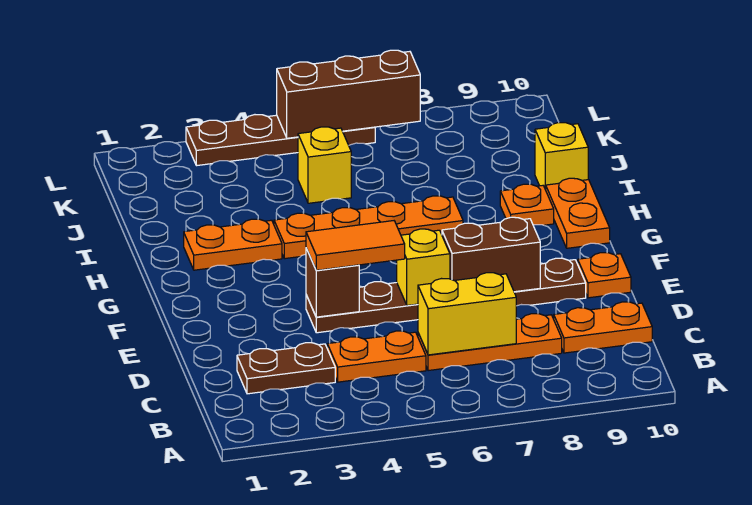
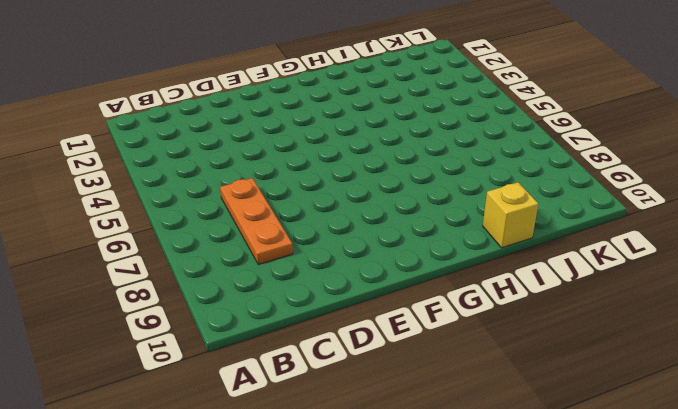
none -> brown 1x2 plate [237,342,335,394]
none -> orange 1x2 plate [327,331,426,382]
none -> orange 1x2 plate [554,302,652,353]

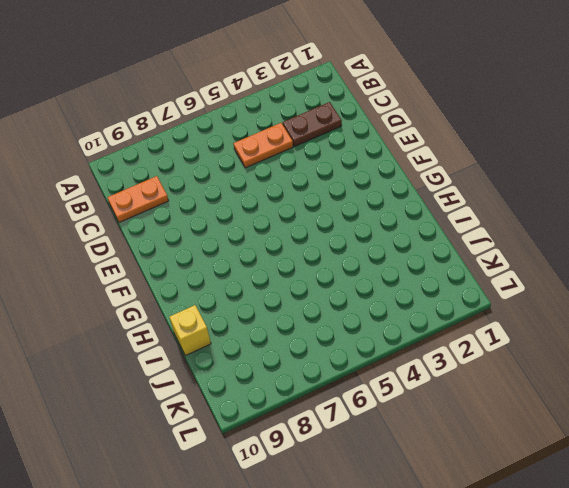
none -> orange 1x3 plate [418,314,562,371]
none -> brown 1x6 plate [306,258,586,333]
none -> orange 1x1 plate [578,253,631,298]

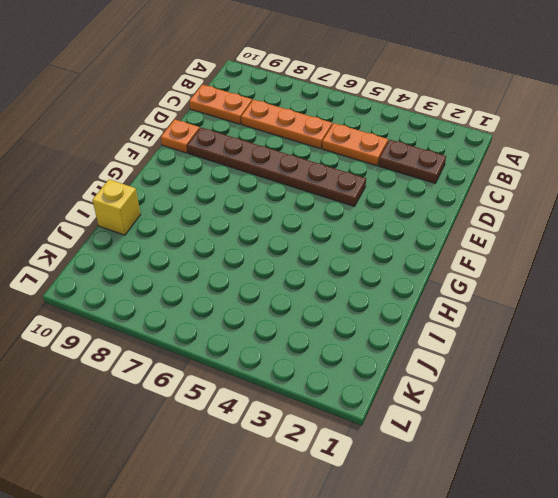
none -> orange 1x2 plate [546,178,610,248]
none -> orange 1x2 plate [184,219,282,270]
none -> orange 1x4 plate [274,196,463,259]

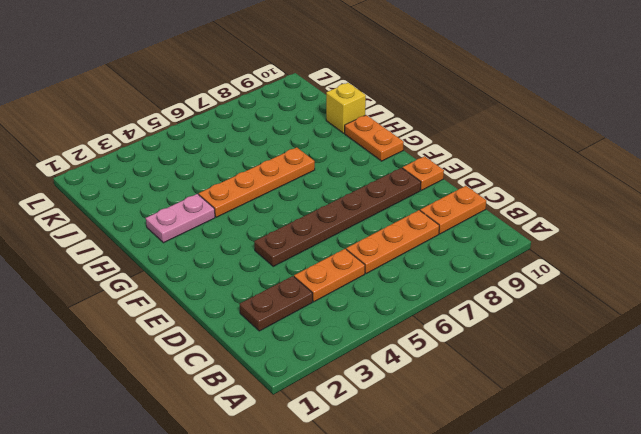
pink 1x2 plate [146,194,215,243] -> orange 1x2 plate [184,219,282,270]
none -> orange 1x1 plate [500,184,554,225]
none -> yellow 1x1 brick [298,127,351,203]
none -> brown 1x4 plate [186,115,375,166]

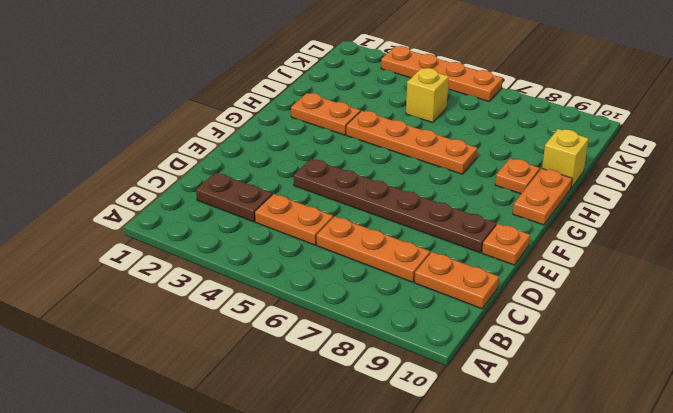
orange 1x4 plate [381,46,503,101] -> brown 1x4 plate [186,115,375,166]
none -> yellow 1x2 brick [418,273,516,355]
none -> brown 1x1 brick [306,248,359,317]
none -> yellow 1x1 brick [397,229,450,305]

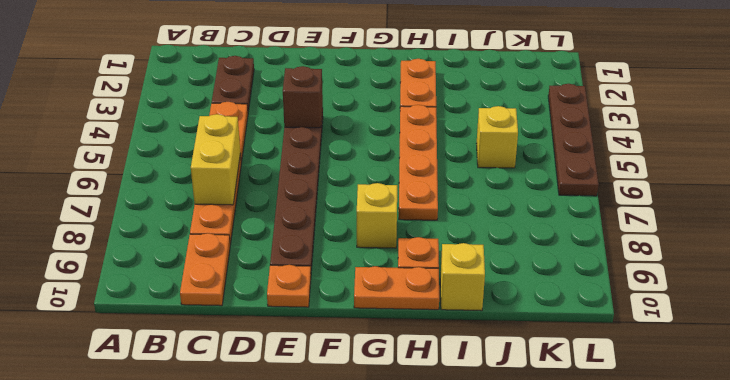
yellow 1x1 brick [357,183,397,248] -> yellow 1x1 brick moved to [397,229,450,305]
none -> brown 1x2 brick [442,217,540,292]
none -> brown 1x3 brick [277,50,420,138]
none -> orange 1x2 tile [306,221,405,270]

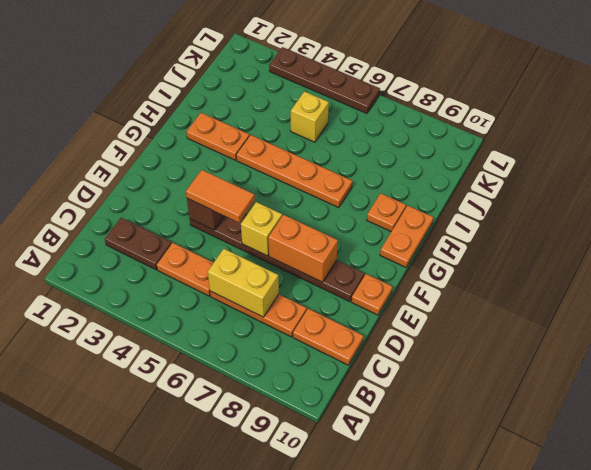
orange 1x2 brick [268,215,338,282] -> brown 1x2 brick [442,217,540,292]
none -> yellow 1x1 brick [535,123,588,190]
none -> brown 1x3 brick [277,50,420,138]

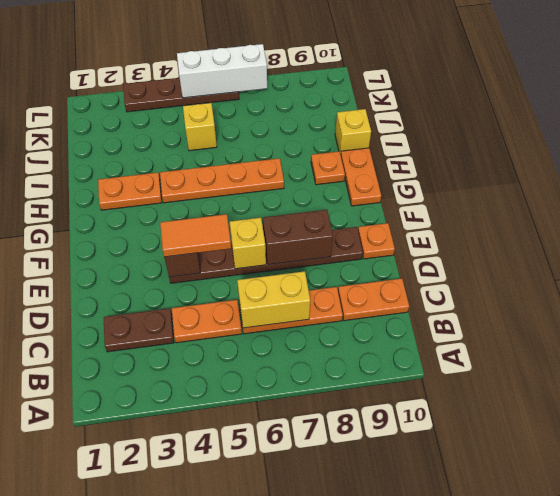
white 1x3 brick [177,44,267,98] -> brown 1x3 brick [277,50,420,138]

